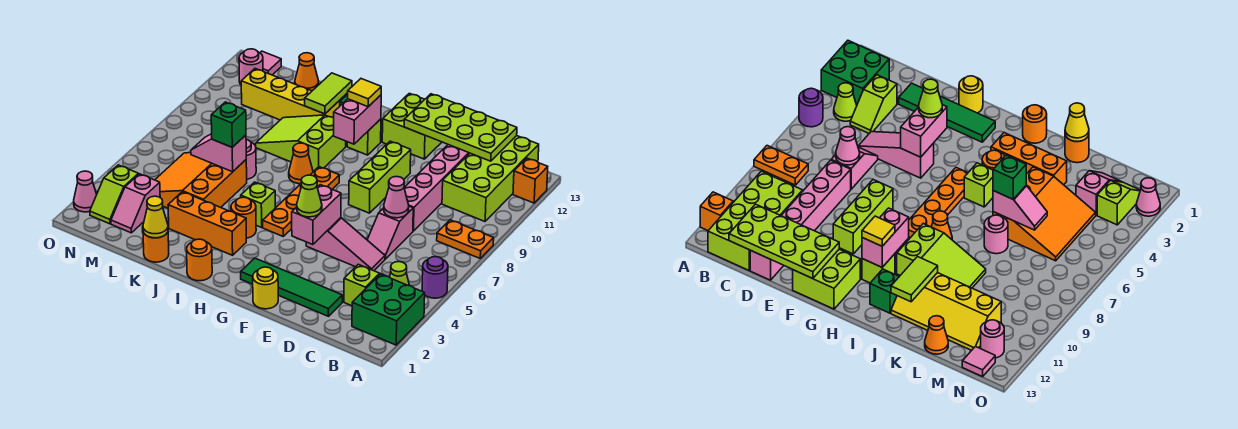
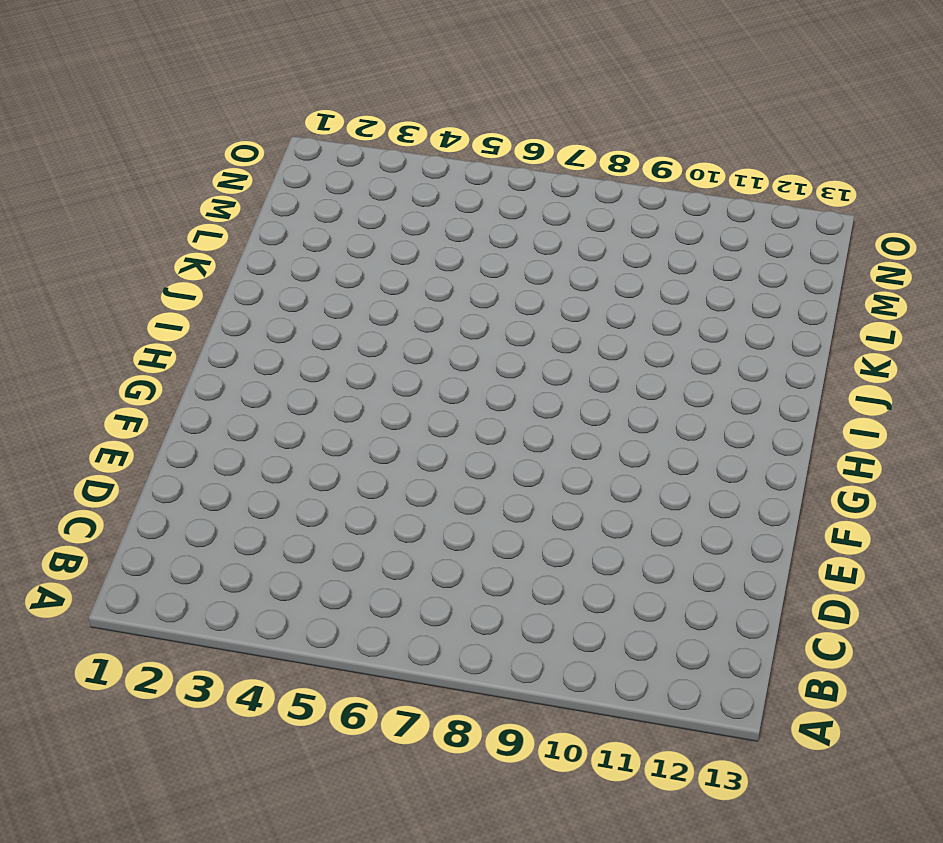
none -> green 2x2 brick [352,274,425,345]
none -> purple 1x1 round brick [422,257,448,298]
none -> orange 1x2 plate [437,220,494,258]
none -> orange 1x1 brick [513,158,548,203]

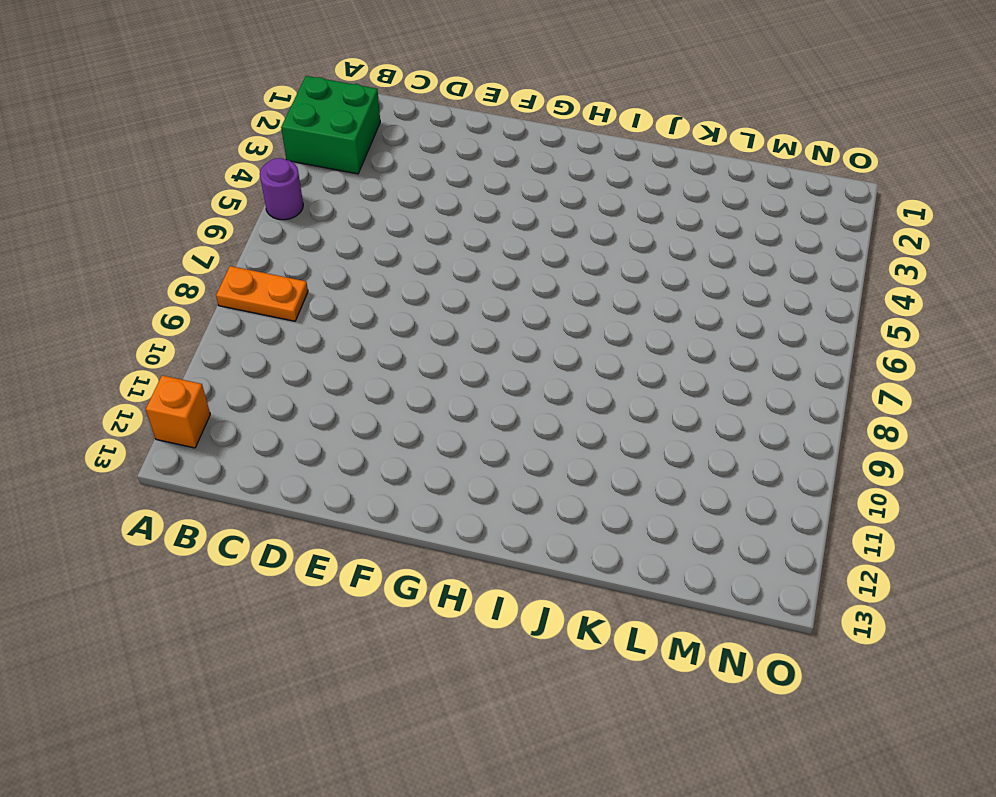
none -> lime 1x1 cone [390,262,410,286]
none -> lime 2x4 brick [442,136,539,221]
none -> lime 1x2 slope [344,264,385,306]
none -> green 1x4 tile [241,258,342,316]

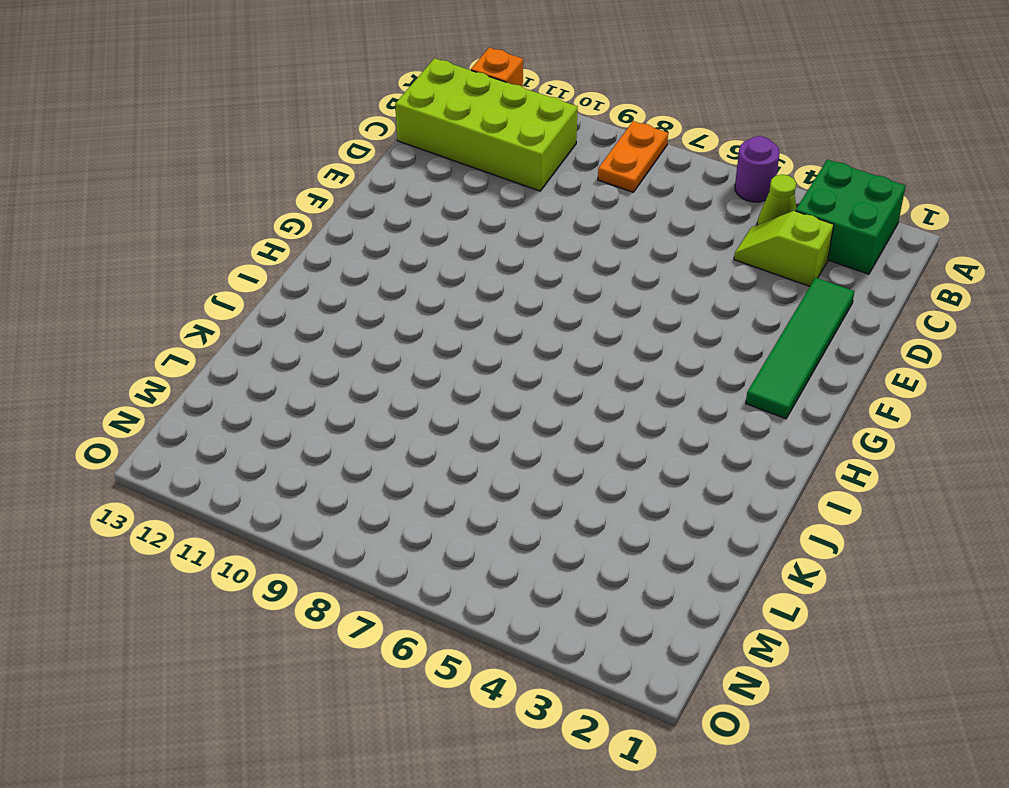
none -> pink 1x3 slope [306,218,385,271]
none -> pink 1x2 slope [367,206,413,259]
none -> pink 1x6 brick [404,145,470,231]
none -> yellow 1x1 round brick [253,267,278,309]

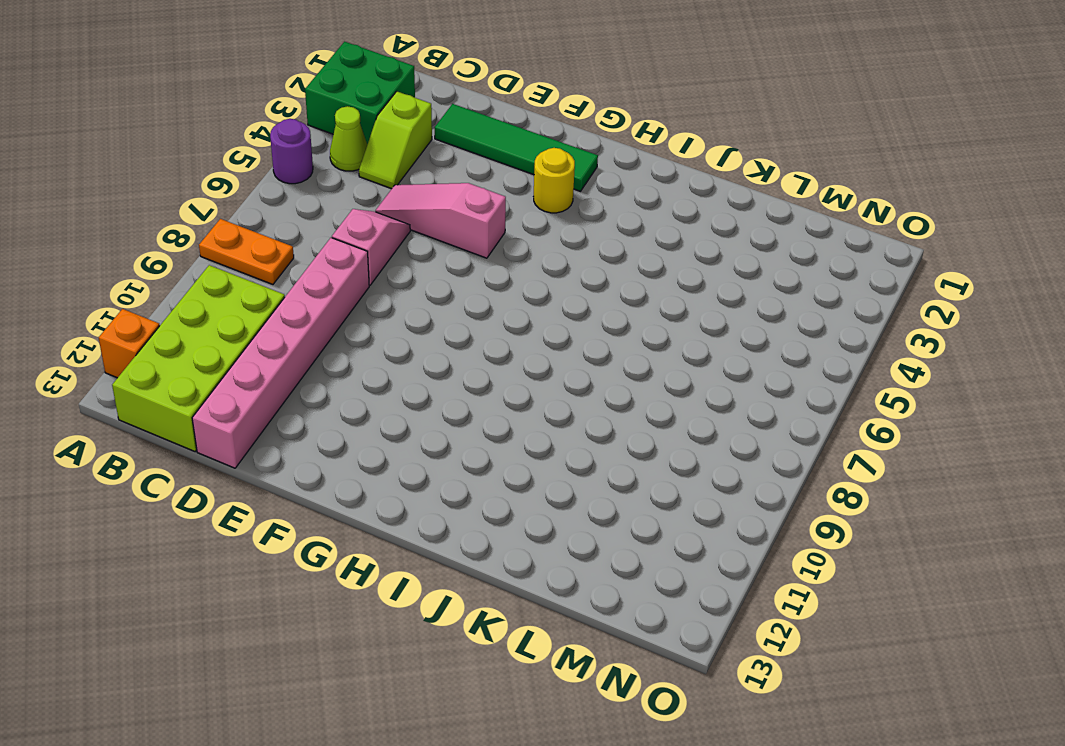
yellow 1x1 round brick [534,148,575,213] -> yellow 1x1 round brick moved to [253,267,278,309]
none -> lime 1x3 brick [349,141,411,213]
none -> lime 2x2 brick [382,93,442,159]
none -> orange 1x4 plate [263,167,339,236]
none -> lime 1x1 brick [347,119,381,155]

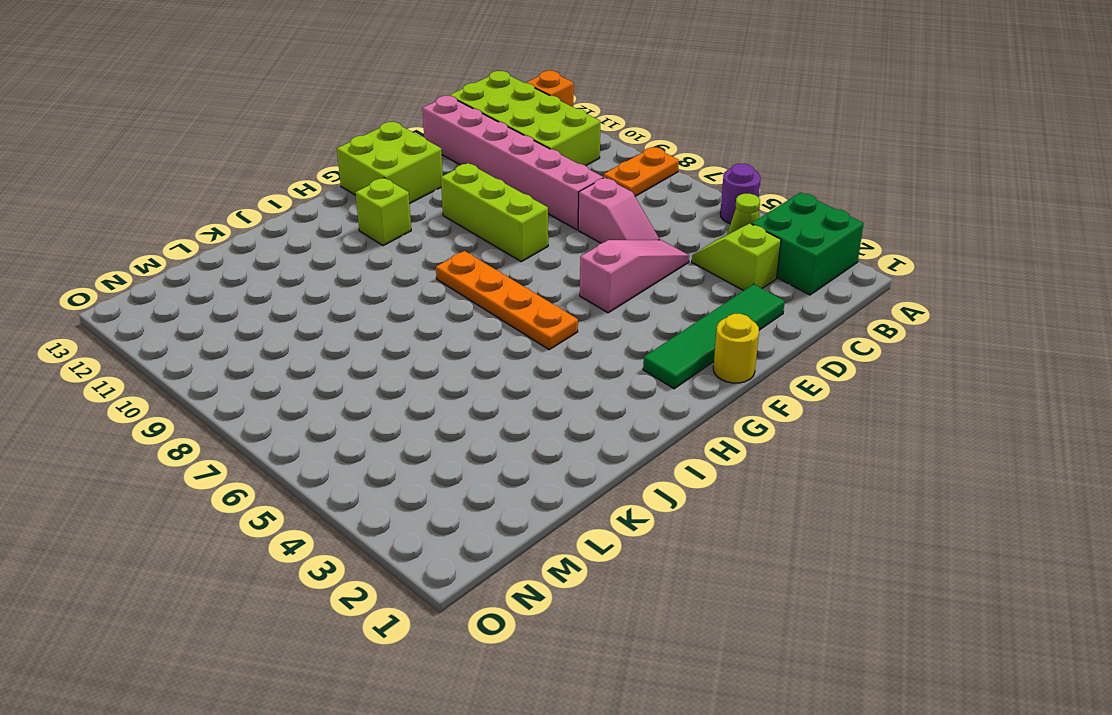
none -> orange 1x1 round brick [187,239,212,281]
none -> orange 1x3 brick [168,192,246,255]
none -> orange 1x1 round brick [231,197,256,238]
none -> lime 1x1 brick [241,182,275,227]

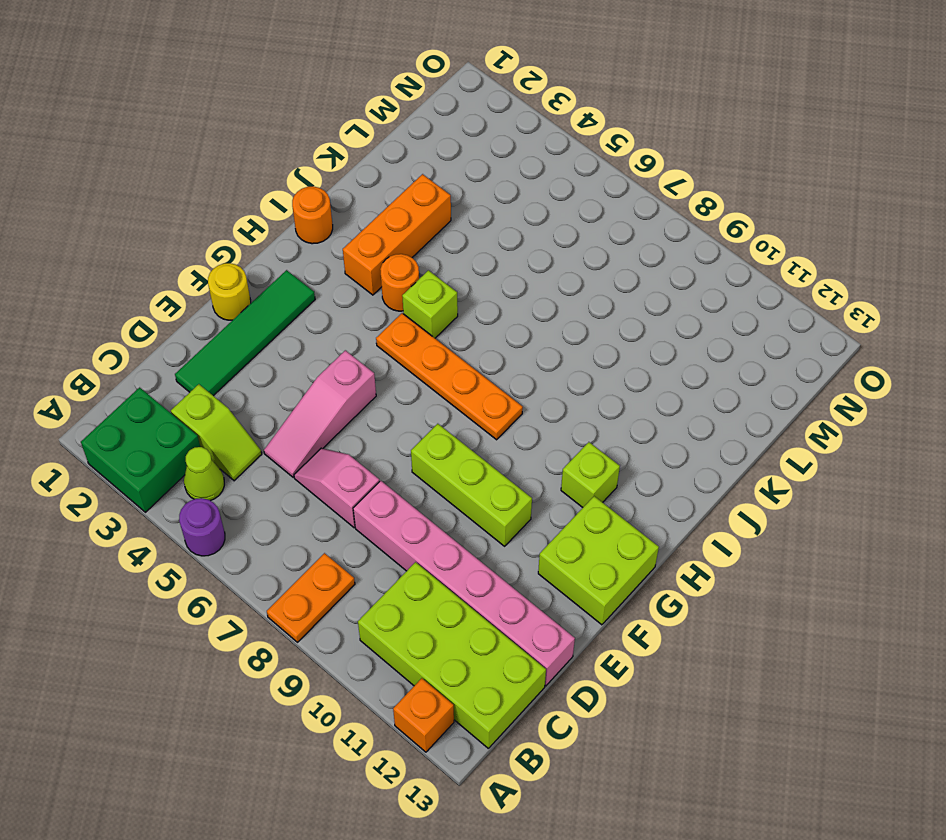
none -> orange 1x1 cone [289,143,313,184]
none -> lime 2x3 slope [256,115,346,171]
none -> green 1x1 brick [870,269,899,313]
none -> yellow 2x4 slope [241,69,340,120]

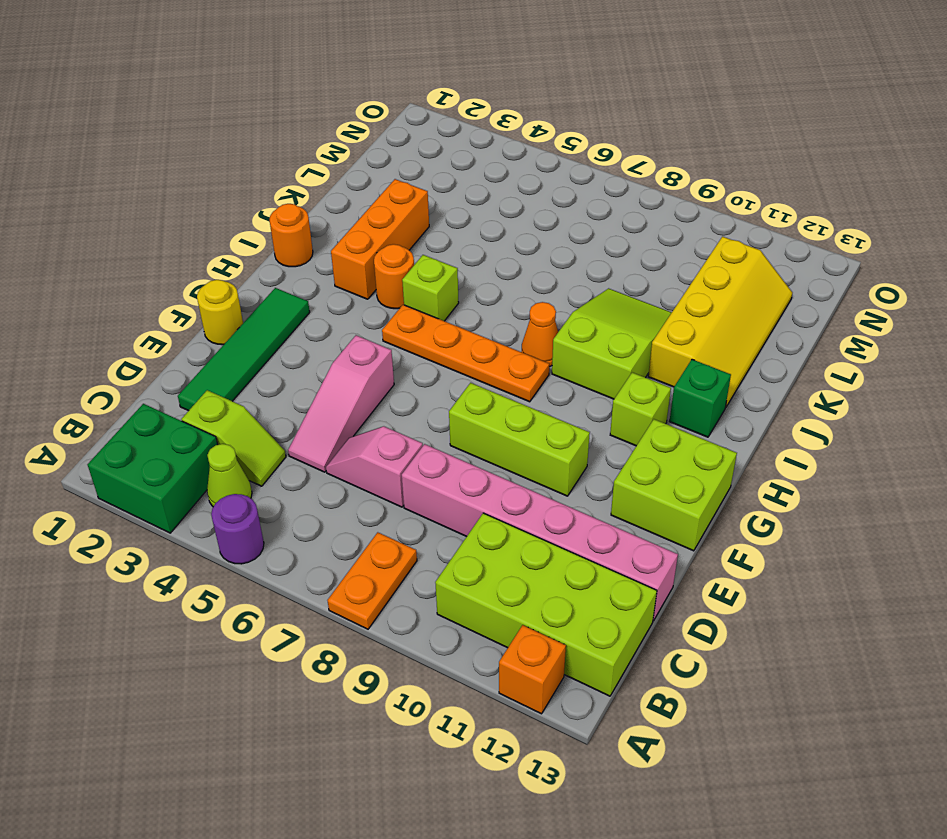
none -> orange 1x1 round brick [143,232,169,262]
none -> orange 3x3 slope [155,153,247,208]
none -> pink 1x1 round brick [246,140,256,179]
none -> orange 1x1 cone [295,53,319,91]

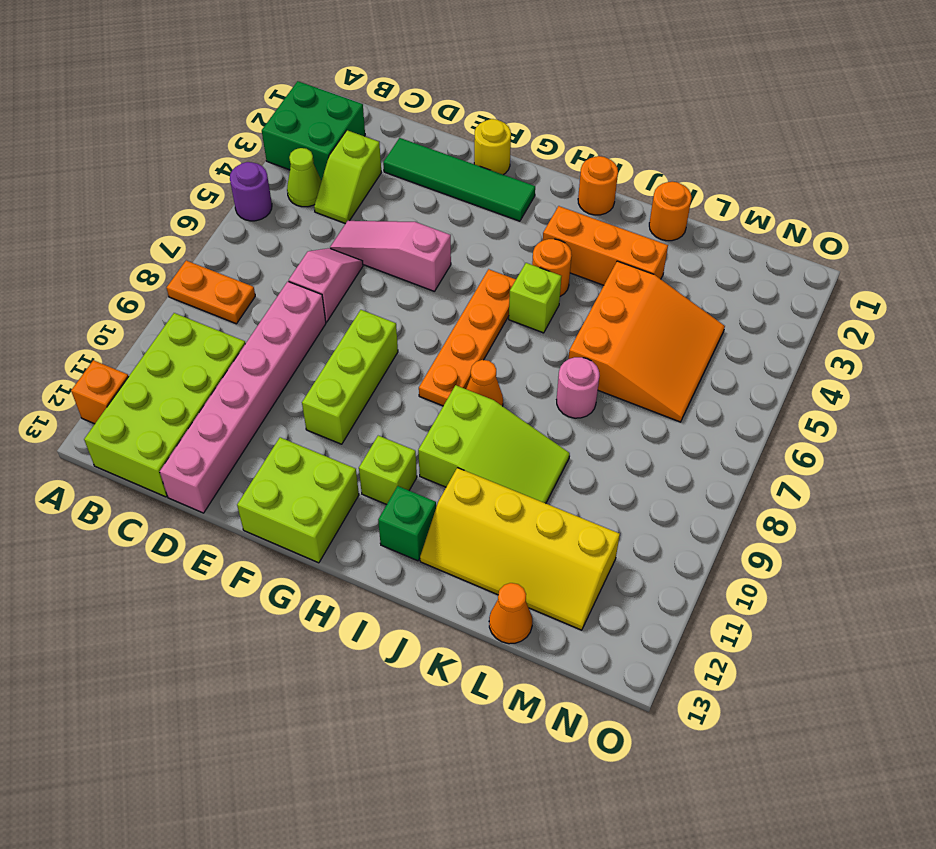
none -> pink 1x2 slope [111,174,160,233]
none -> lime 1x2 slope [90,165,139,224]
none -> pink 1x1 round brick [239,49,263,84]
none -> pink 1x1 tile [260,51,281,75]

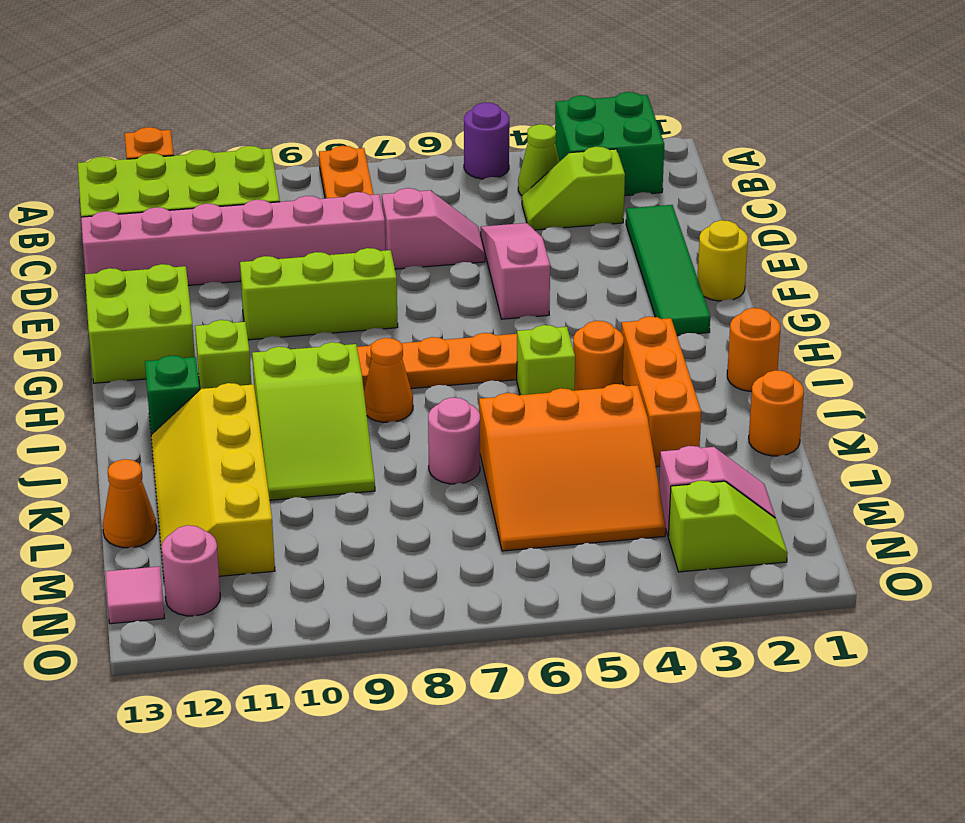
none -> pink 1x1 cone [74,171,97,212]
none -> lime 2x4 plate [404,94,517,161]
none -> pink 1x1 cone [384,177,409,218]
none -> pink 1x2 brick [292,185,341,245]

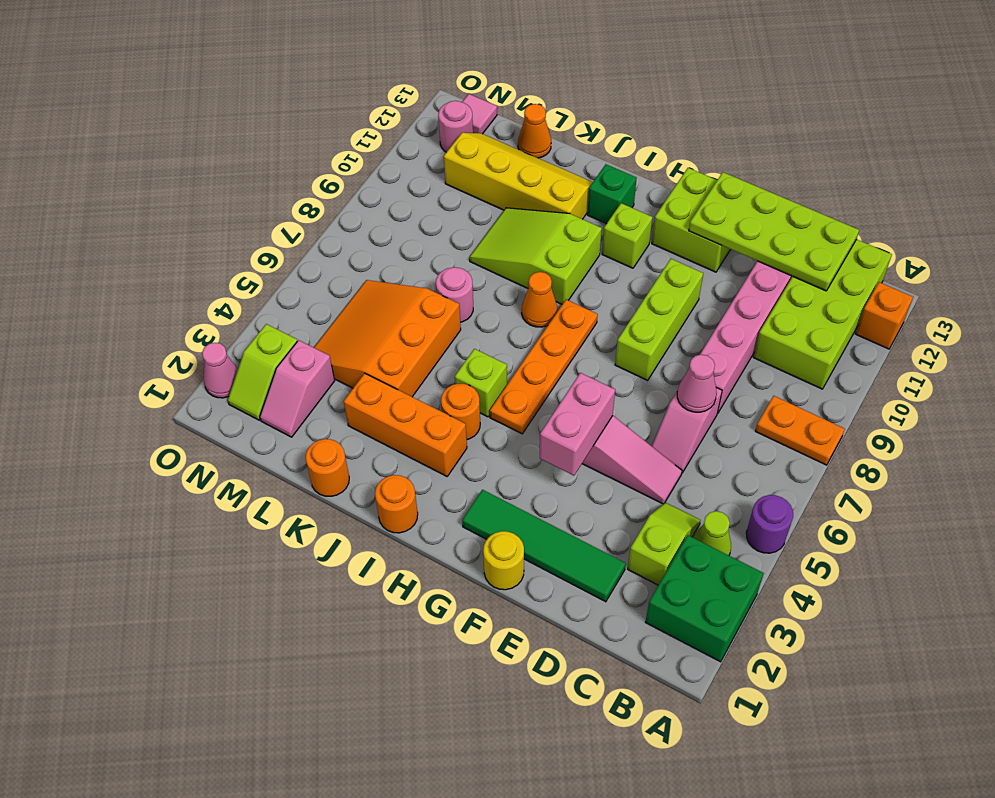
none -> pink 1x2 brick [334,95,381,144]
none -> lime 1x2 tile [305,73,352,114]
none -> yellow 1x1 cone [143,196,168,238]
none -> pink 1x2 slope [191,134,246,172]

